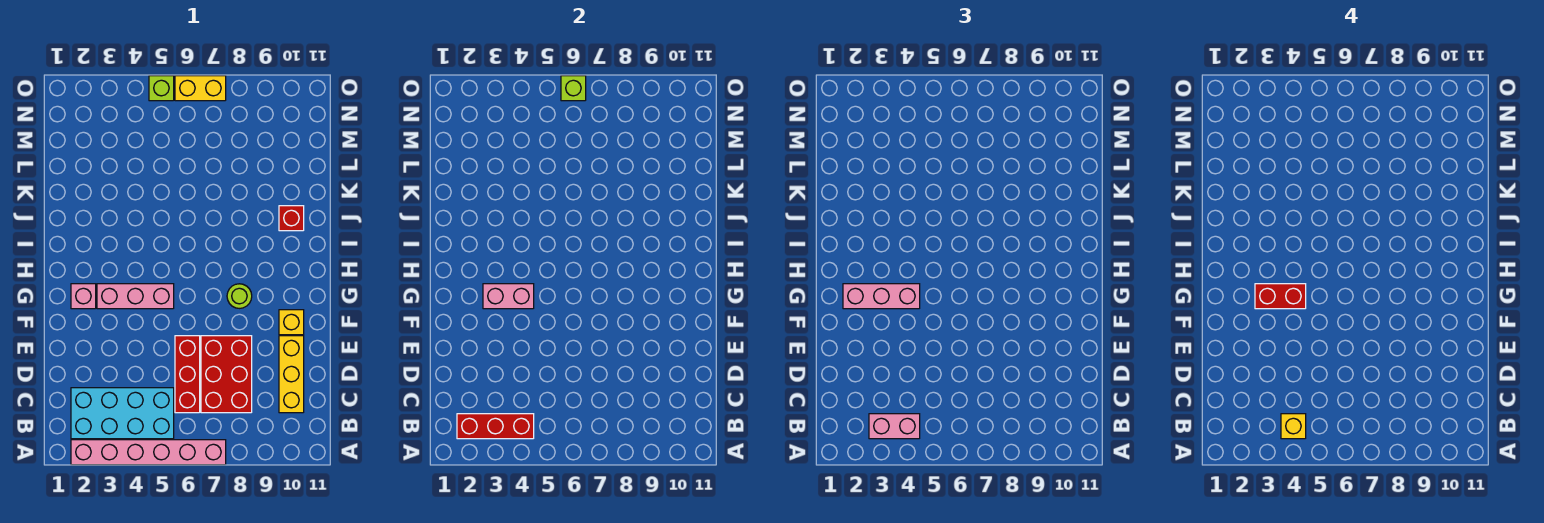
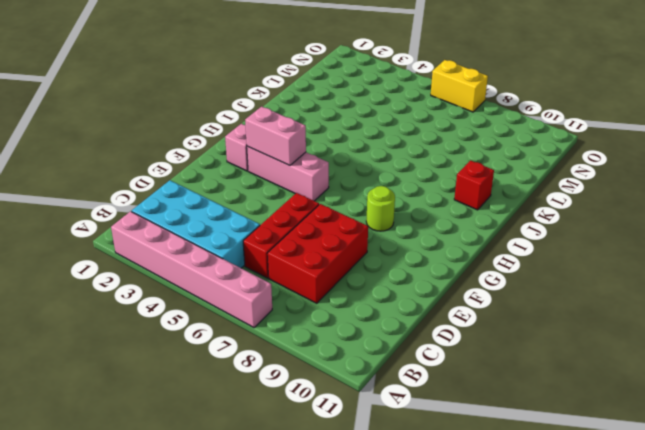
none -> yellow 1x3 brick [279,336,304,413]
none -> yellow 1x1 brick [279,310,304,335]
none -> lime 1x1 brick [149,76,174,101]

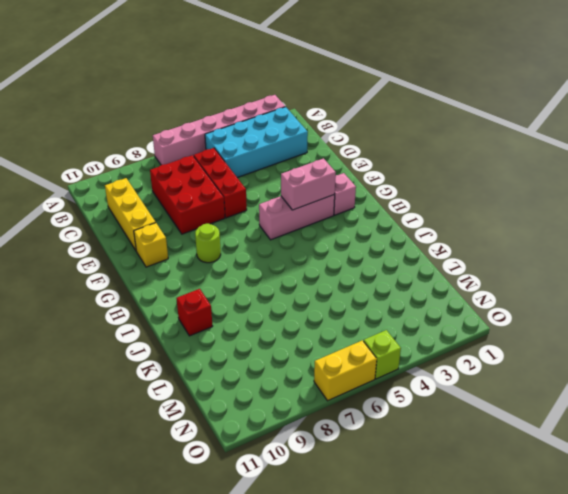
none -> red 1x3 brick [457,414,534,439]
none -> lime 1x1 brick [561,76,586,101]
none -> pink 1x2 brick [869,414,920,439]

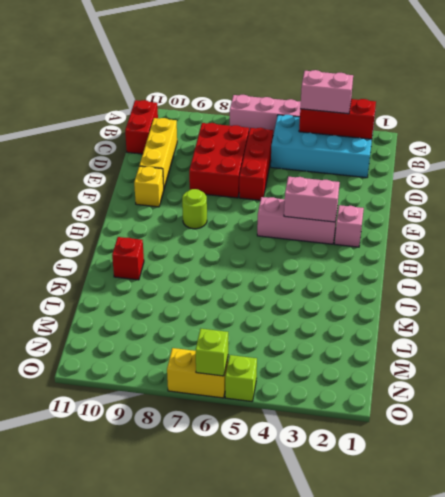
red 1x2 brick [125,100,158,154] -> red 1x2 brick turned to [1255,284,1306,309]
none -> pink 1x3 brick [843,284,920,309]
none -> yellow 1x1 brick [1281,414,1306,439]

